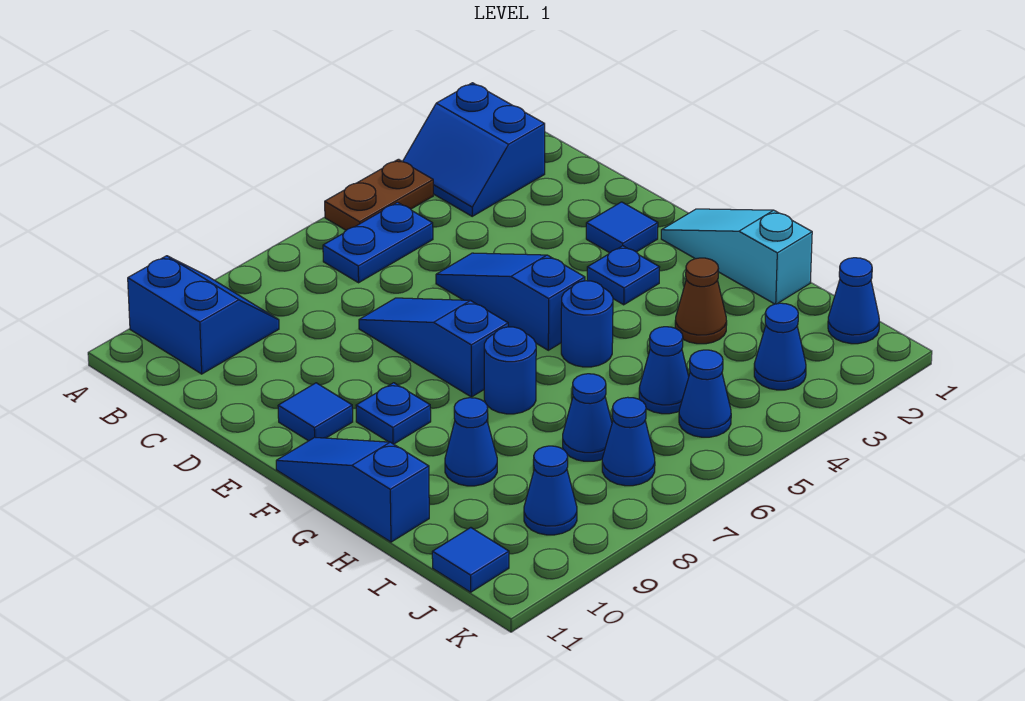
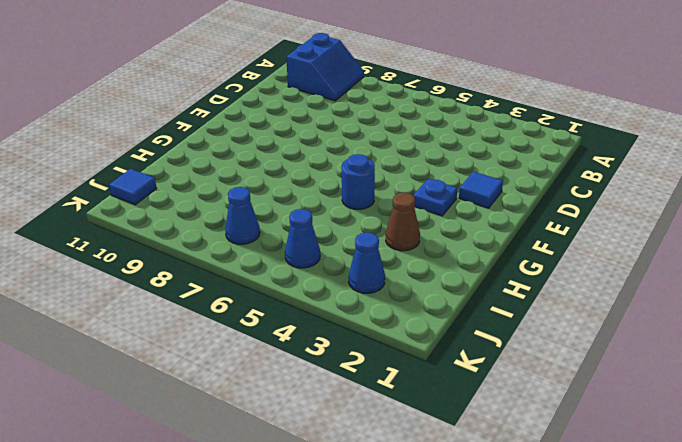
none -> blue 2x2 slope [403,83,545,216]
none -> brown 1x2 plate [325,159,433,230]
none -> blue 1x2 plate [323,202,433,283]

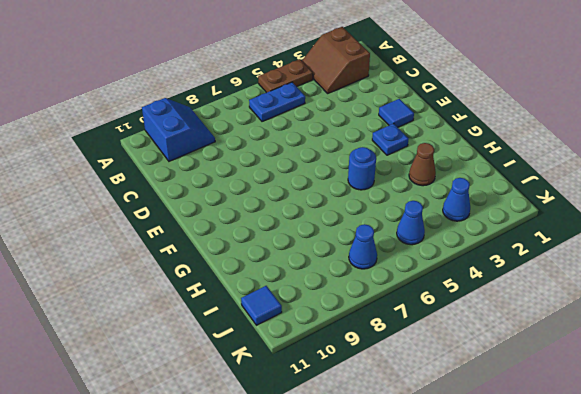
brown 2x2 slope [302,27,370,93] -> blue 2x2 slope [403,83,545,216]
none -> blue 1x3 slope [436,253,585,350]
none -> blue 1x3 slope [359,298,508,397]
none -> blue 1x1 tile [278,383,353,441]

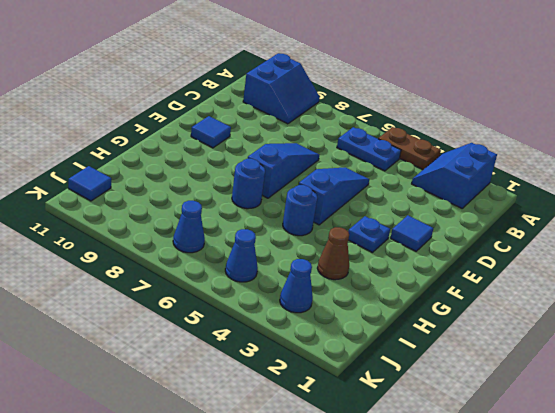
none -> cyan 1x3 slope [661,209,812,304]
none -> blue 1x1 plate [356,383,431,444]
none -> blue 1x3 slope [276,437,429,542]

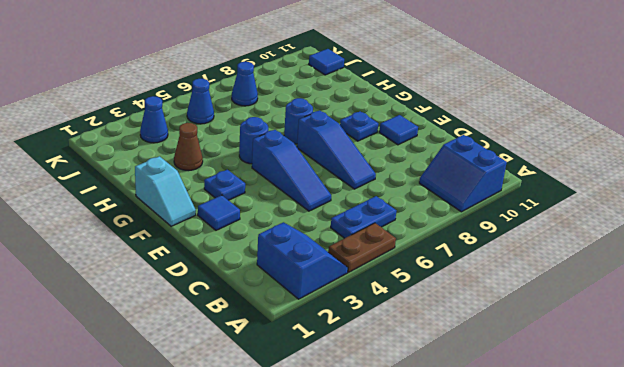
cyan 1x2 slope [135,156,196,226] -> cyan 1x3 slope [661,209,812,304]
none -> blue 1x3 slope [276,437,429,542]
none -> blue 1x1 cone [445,398,497,486]
none -> blue 1x1 cone [639,327,689,414]

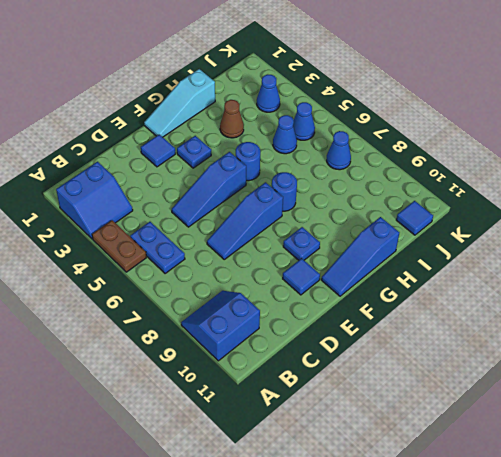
none -> blue 1x1 cone [445,398,497,486]
none -> blue 1x1 cone [563,374,612,461]
none -> blue 1x1 cone [828,258,879,344]

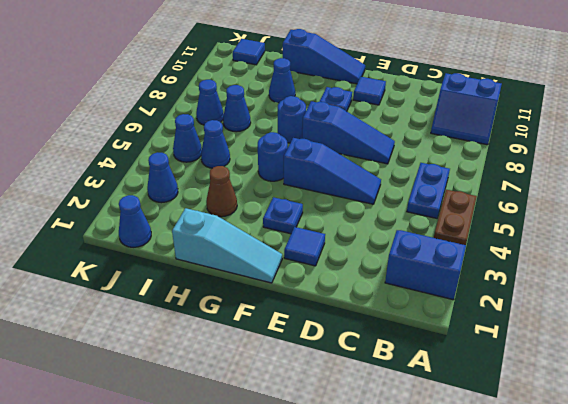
none -> blue 1x1 cone [524,446,577,535]

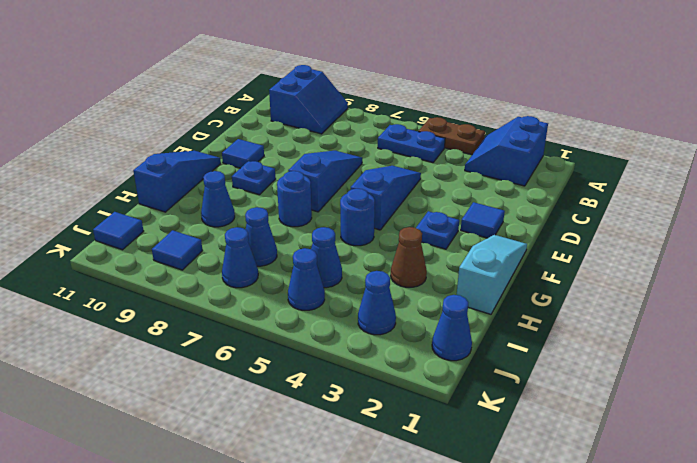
blue 1x1 tile [152,230,202,270] -> blue 1x1 cone [524,446,577,535]

